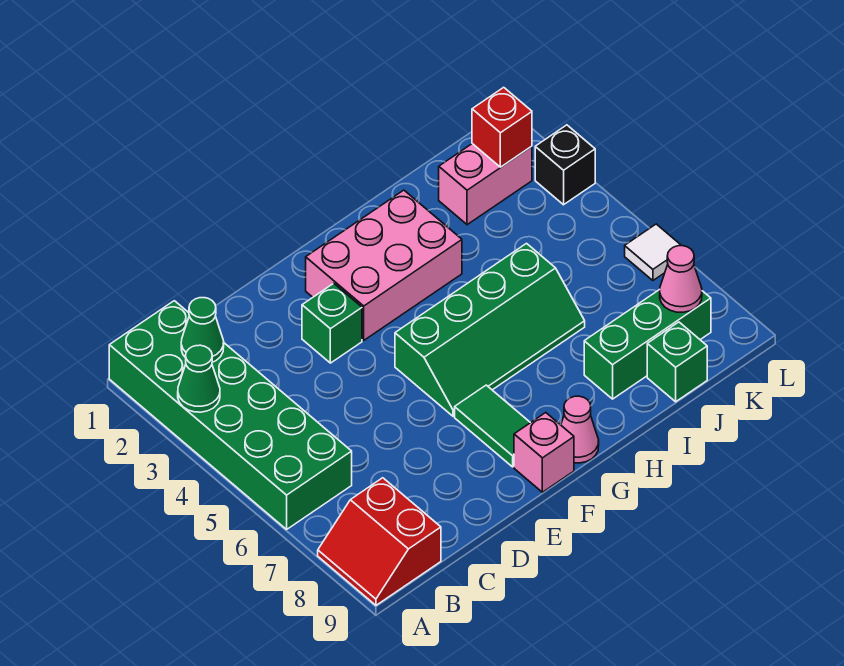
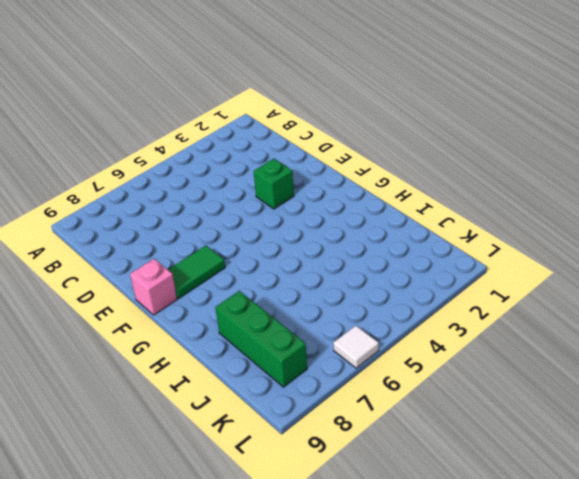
none -> green 2x6 brick [109,301,352,529]
none -> red 2x2 slope [318,478,441,605]
none -> pink 2x3 brick [306,190,462,340]

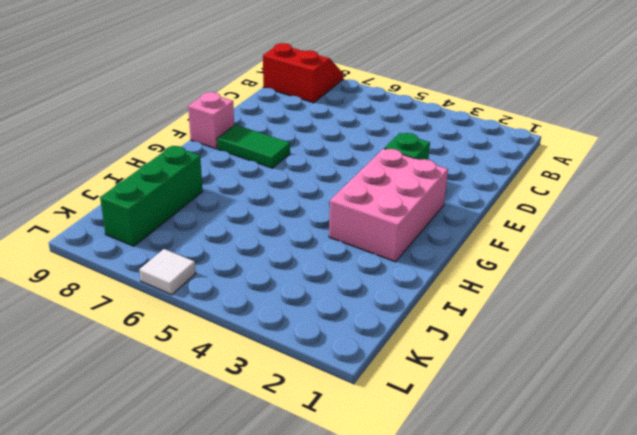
none -> green 2x6 brick [109,301,352,529]
none -> green 2x4 slope [395,244,585,416]
none -> pink 1x1 cone [561,396,599,463]

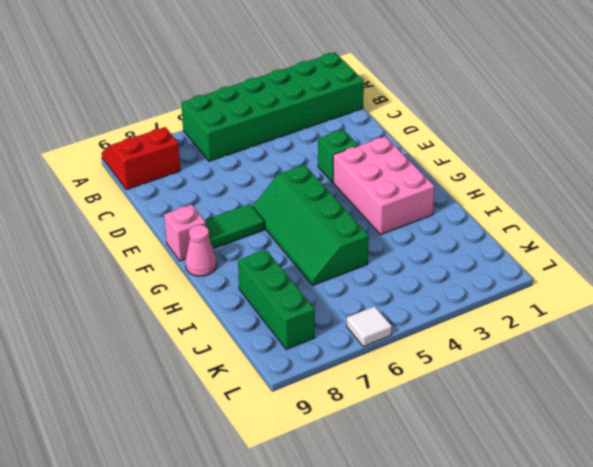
none -> pink 1x2 brick [439,144,532,225]
none -> green 1x1 brick [647,322,707,402]
none -> black 1x1 brick [535,125,595,205]

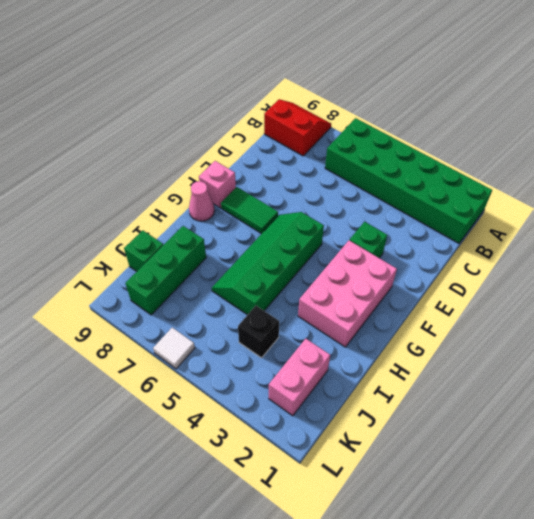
black 1x1 brick [238,306,279,358] -> black 1x1 brick moved to [535,125,595,205]
none -> green 1x1 cone [178,345,220,412]
none -> green 1x1 cone [181,298,224,362]
none -> red 1x1 brick [472,87,532,167]

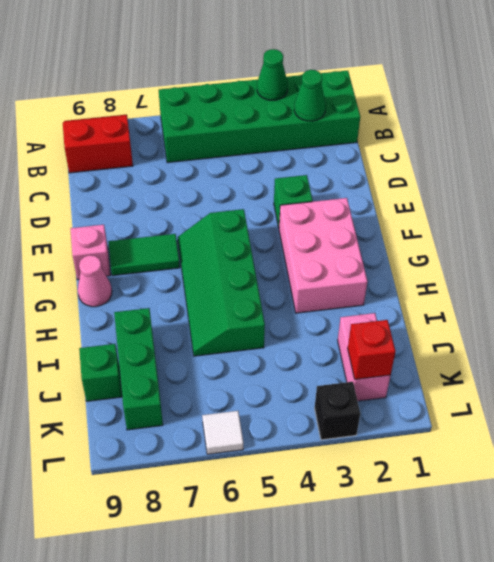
none -> pink 1x1 cone [660,246,702,312]

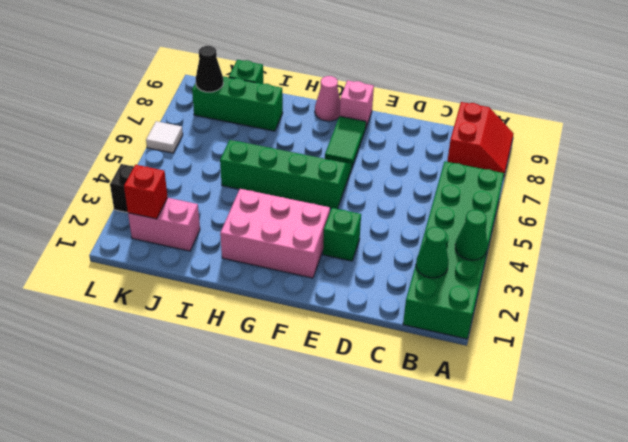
black 1x1 cone [196,46,223,92] -> pink 1x1 cone [660,246,702,312]

